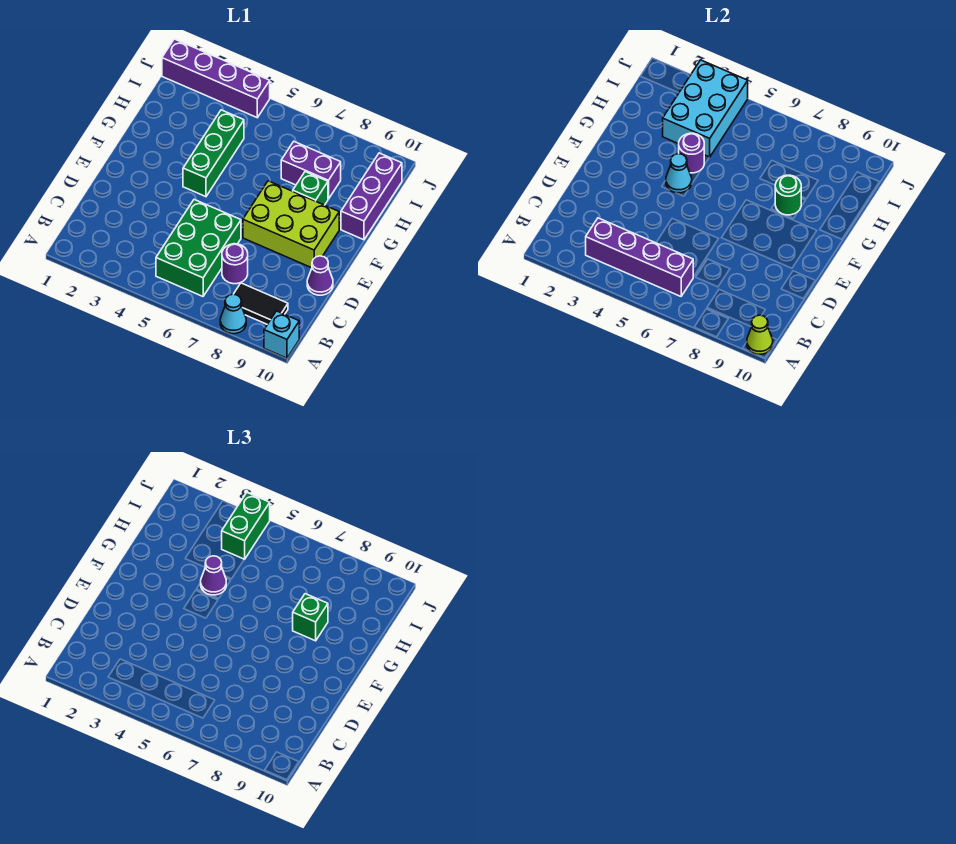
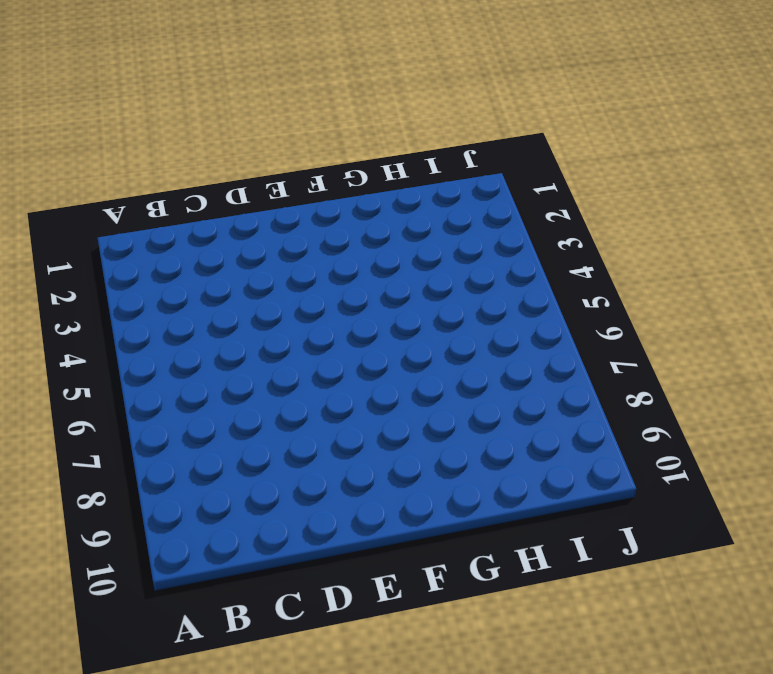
none -> cyan 1x1 cone [220,294,246,334]
none -> cyan 1x1 brick [264,311,299,358]
none -> green 2x3 brick [156,200,241,296]

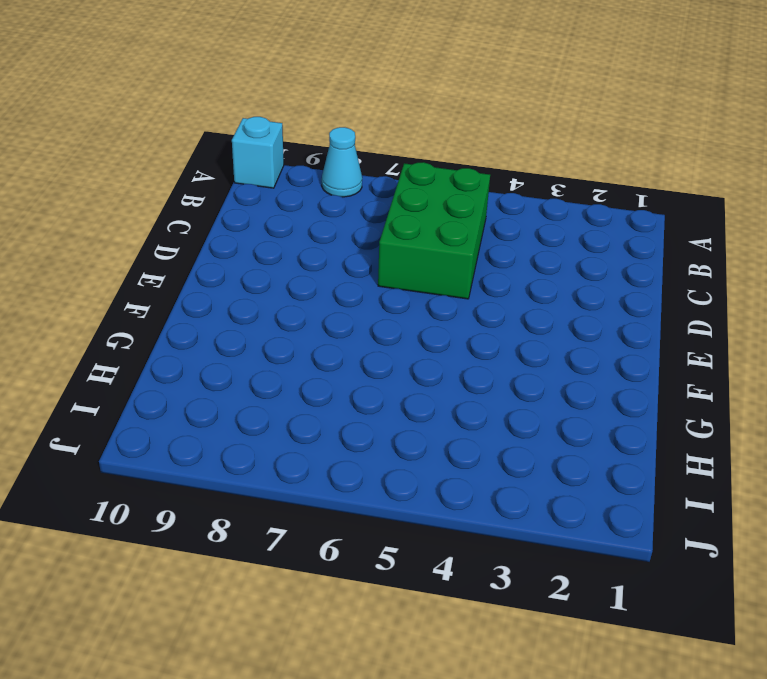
none -> black 1x2 tile [234,283,288,324]
none -> purple 1x1 round brick [222,244,248,284]
none -> purple 1x1 cone [307,256,333,295]

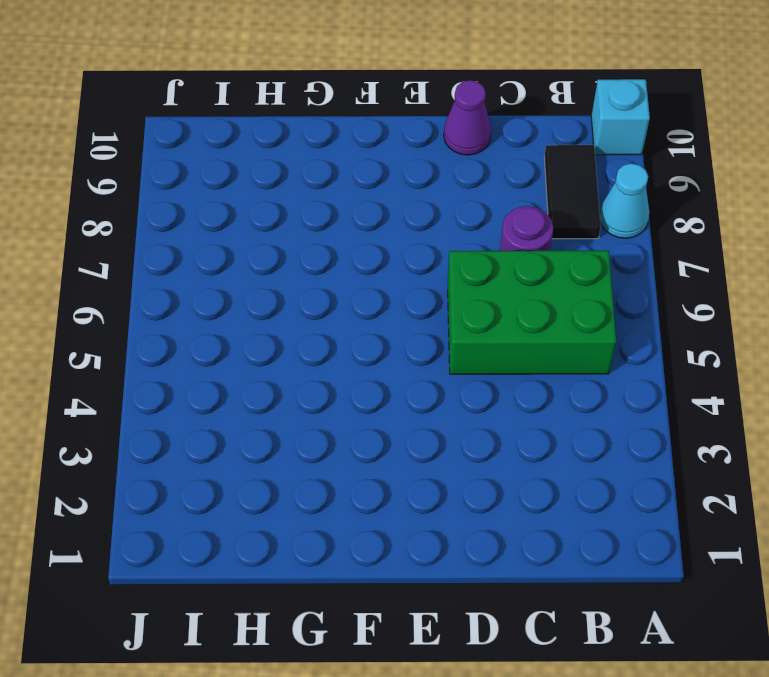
none -> lime 2x3 brick [243,181,339,268]
none -> green 1x3 brick [183,110,244,197]
none -> green 1x1 brick [293,172,328,205]

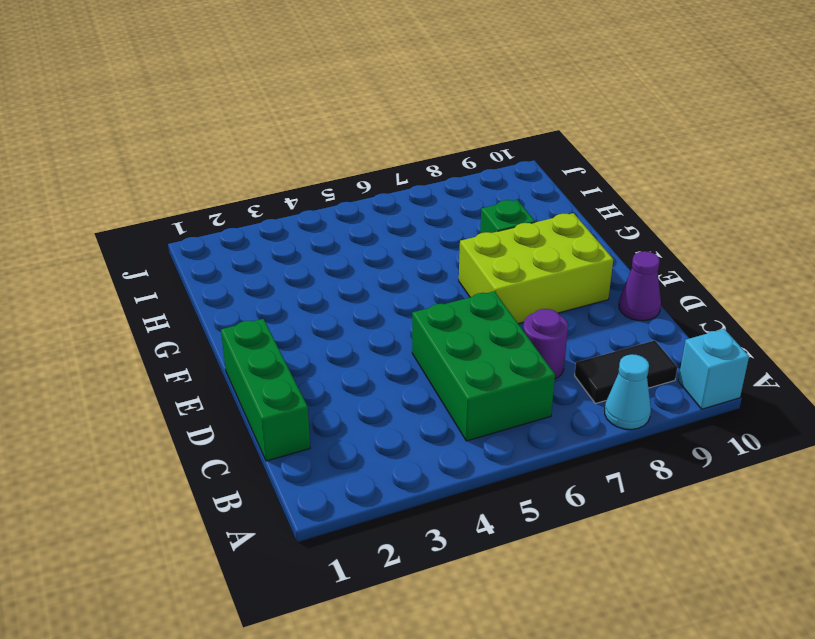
green 1x3 brick [221,319,310,461] -> green 1x3 brick moved to [183,110,244,197]
none -> purple 1x3 brick [341,153,402,240]
none -> purple 1x2 brick [281,142,341,199]
none -> purple 1x4 brick [162,39,270,118]

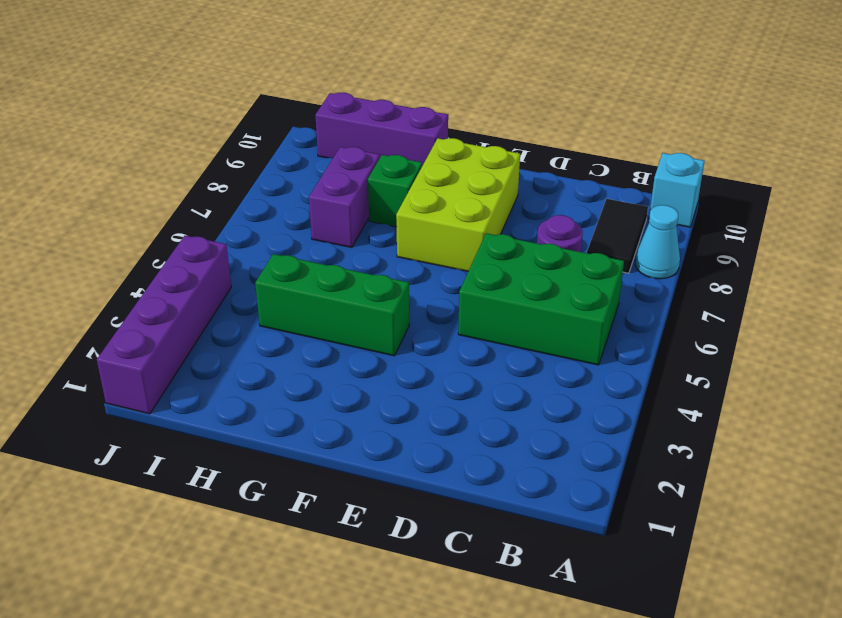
none -> purple 1x1 cone [307,256,333,295]
none -> lime 1x1 cone [747,315,773,355]
none -> purple 1x4 brick [586,218,693,296]

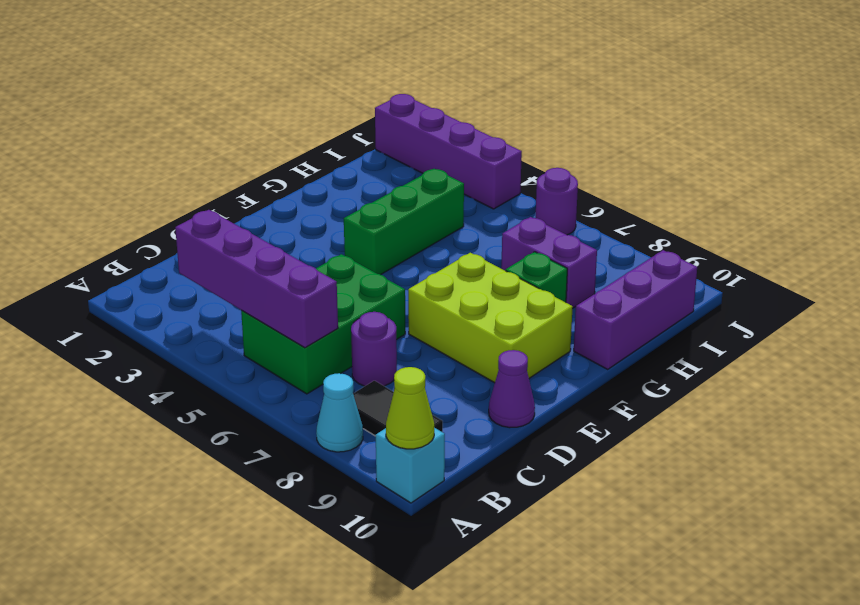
purple 1x1 round brick [536,168,578,235] -> purple 1x1 round brick moved to [679,133,704,173]
none -> cyan 1x1 cone [666,154,692,193]
none -> green 1x1 round brick [775,175,801,215]
none -> cyan 2x3 brick [663,60,748,157]

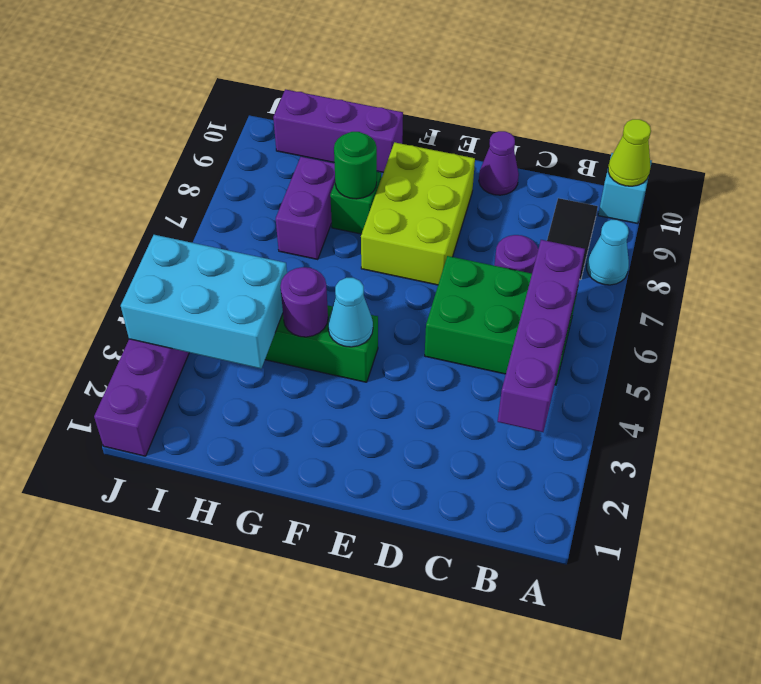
none -> purple 1x1 cone [201,556,226,595]
none -> green 1x1 brick [293,594,328,641]
none -> green 1x2 brick [222,493,270,559]

